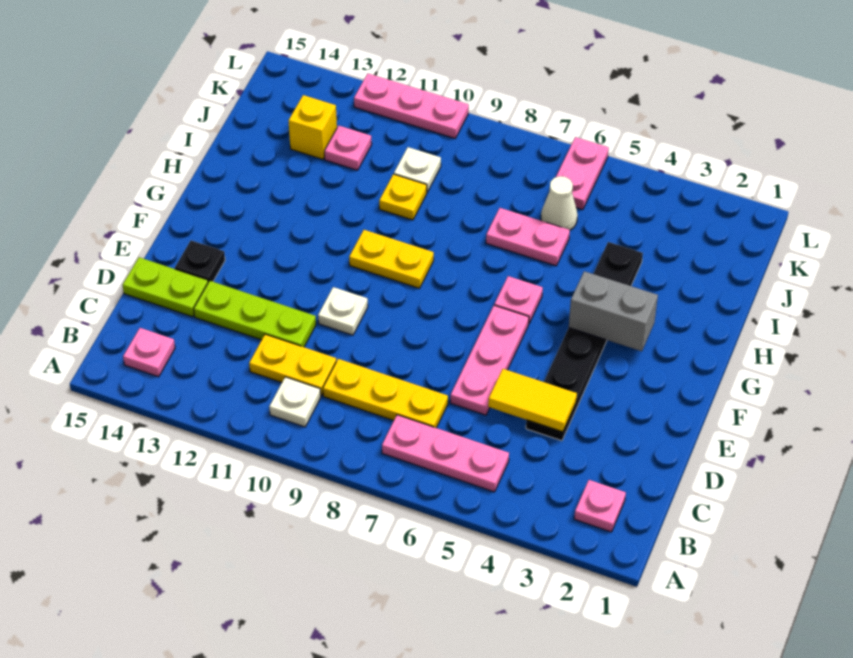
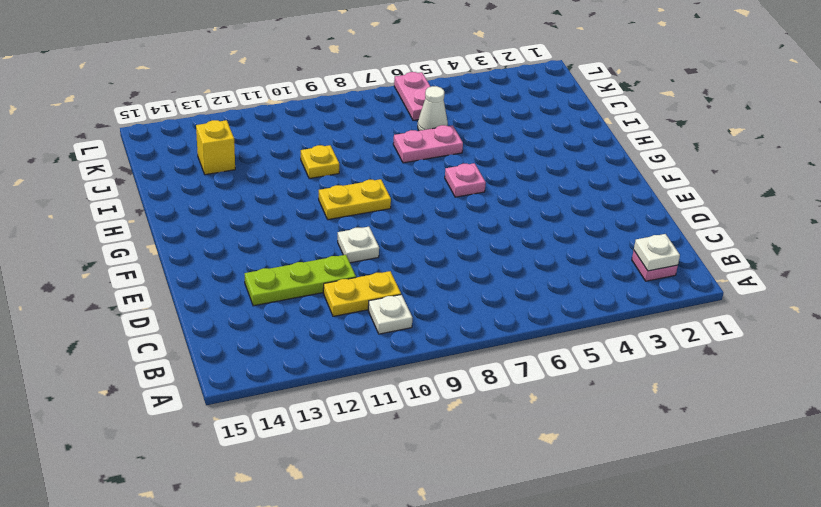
white 1x1 plate [634,234,680,271] -> white 1x1 plate moved to [394,147,441,192]
none -> pink 1x3 plate [382,415,509,492]
none -> pink 1x1 plate [123,328,175,377]
none -> yellow 1x3 plate [323,359,448,428]

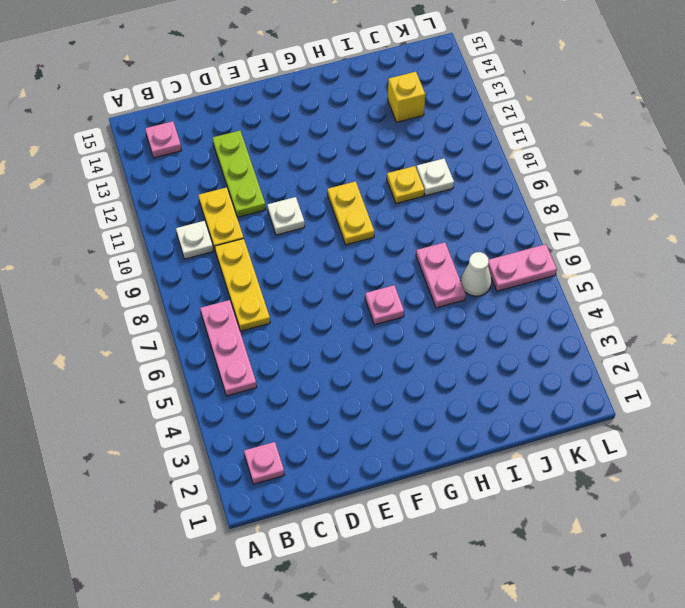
none -> black 1x6 plate [526,242,643,441]
none -> pink 1x3 plate [450,305,529,415]
none -> lime 1x2 plate [123,257,208,317]

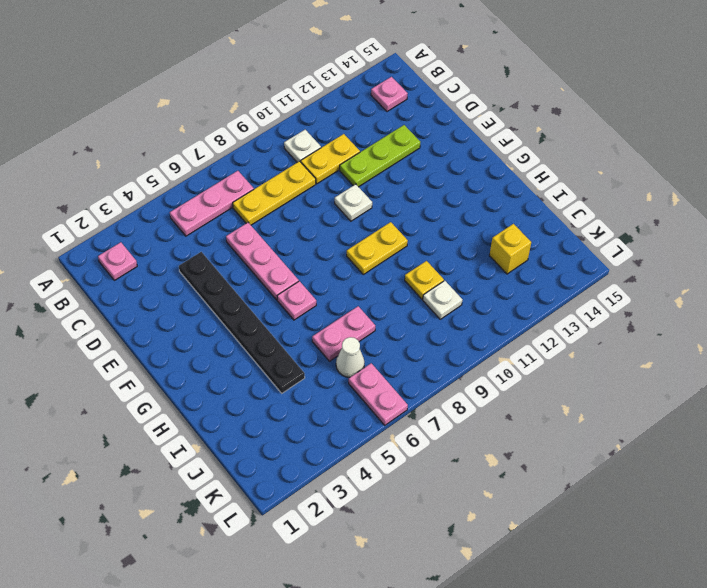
none -> lime 1x2 plate [123,257,208,317]
none -> black 1x1 plate [175,240,225,282]
none -> pink 1x1 plate [324,126,372,170]

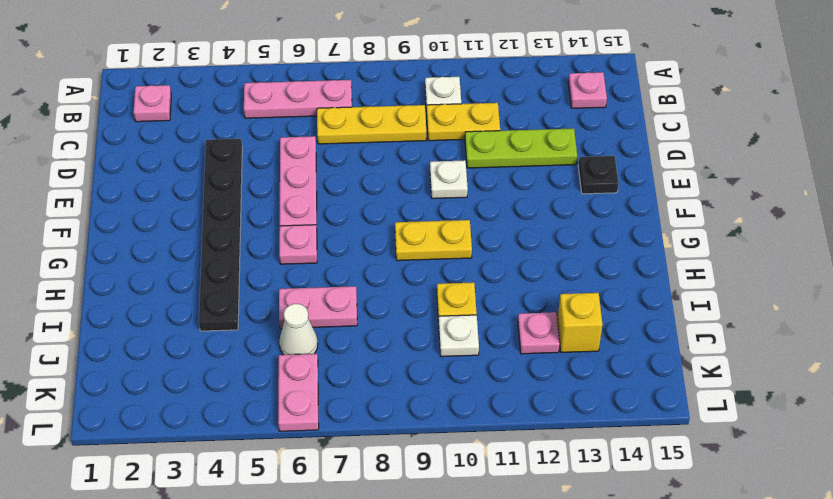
none -> lime 1x2 plate [123,257,208,317]
none -> pink 1x3 plate [354,74,469,138]
none -> yellow 1x2 tile [488,369,577,432]

